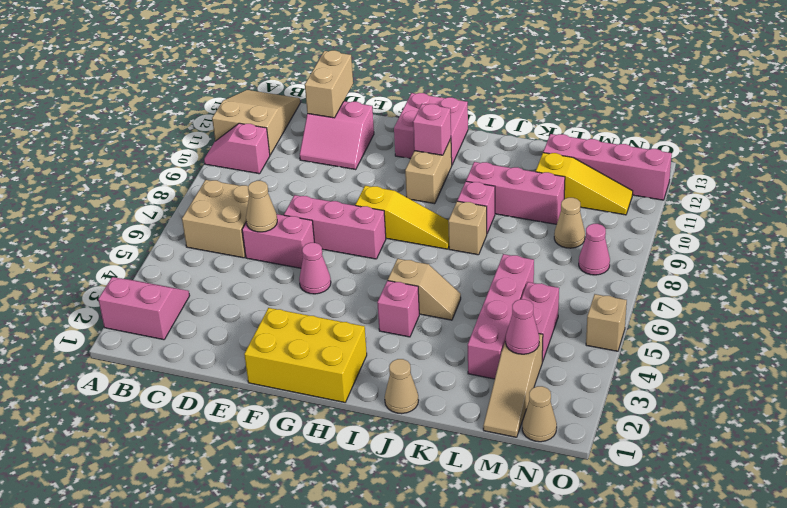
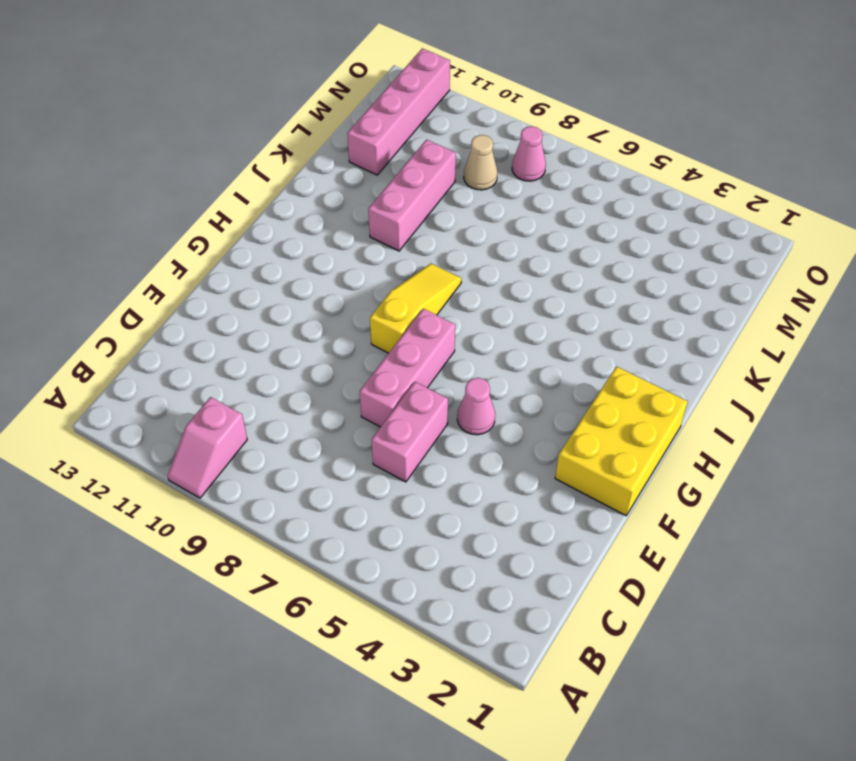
none -> pink 2x2 slope [98,277,190,340]
none -> tan 2x3 slope [212,90,300,155]
none -> tan 2x2 brick [182,180,249,258]
none -> pink 2x2 slope [300,101,374,170]

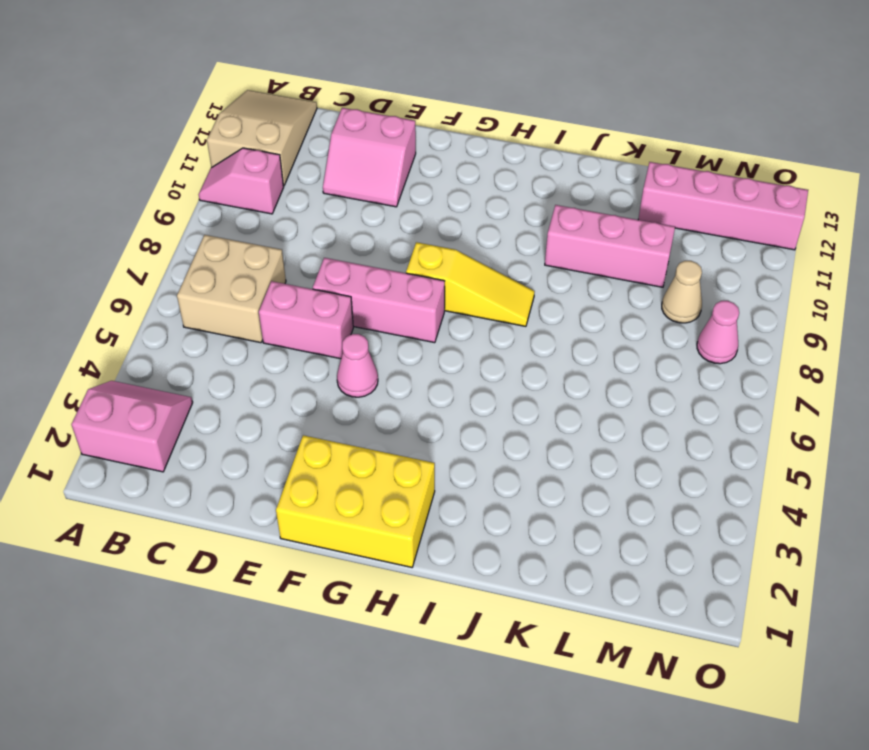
none -> pink 2x2 brick [394,93,468,165]
none -> tan 1x2 brick [405,139,452,204]
none -> pink 1x1 brick [377,281,419,337]
none -> tan 1x2 slope [388,259,461,320]

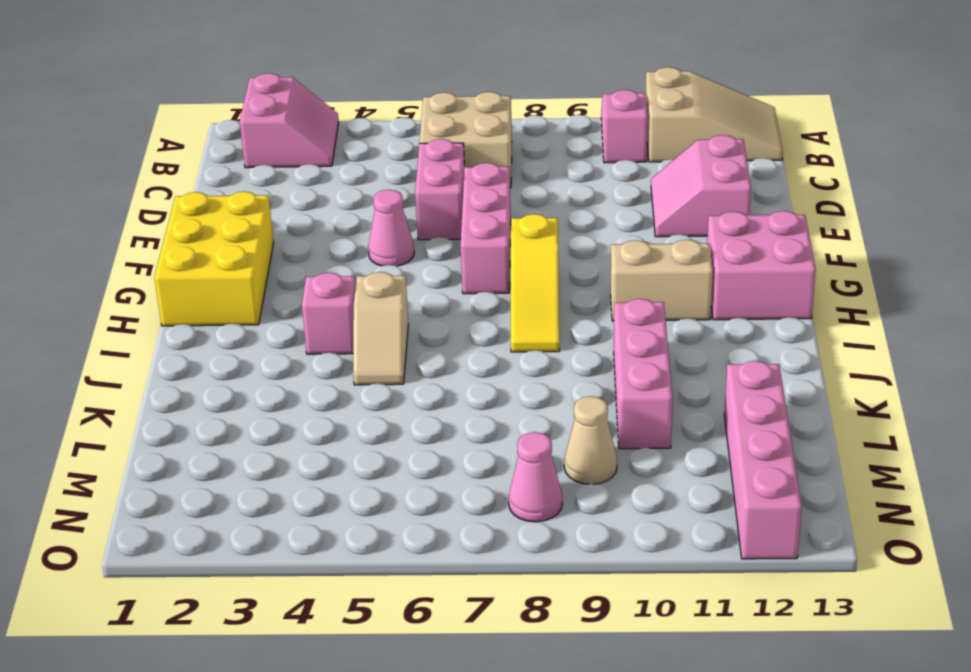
none -> tan 1x1 cone [385,359,419,414]
none -> tan 1x1 brick [448,201,487,255]
none -> pink 1x1 brick [457,181,495,233]
none -> pink 1x4 brick [468,254,534,379]

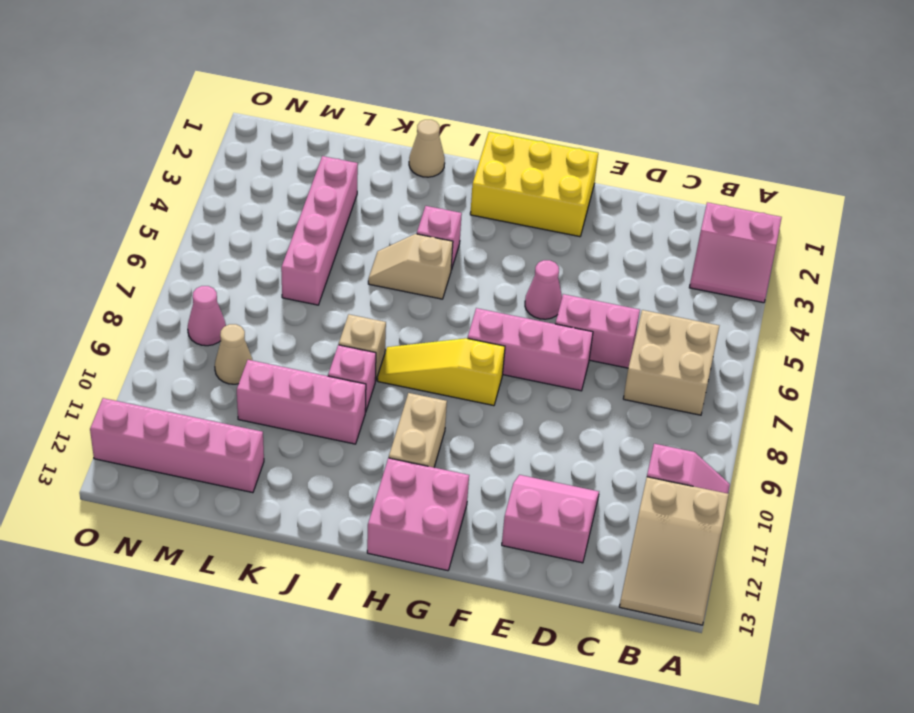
none -> yellow 1x3 slope [536,153,633,215]
none -> tan 1x3 slope [483,334,543,437]
none -> pink 1x2 brick [521,282,559,362]
none -> tan 1x1 cone [522,386,557,442]

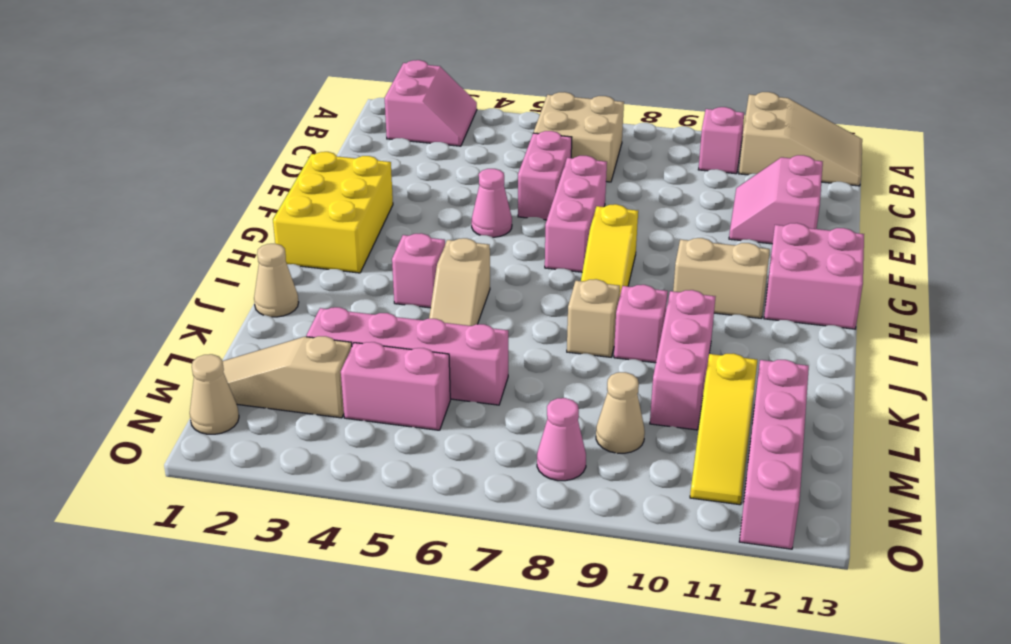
none -> tan 1x1 brick [586,294,627,351]
none -> tan 1x1 cone [246,181,277,232]
none -> tan 1x2 brick [305,50,353,118]
none -> pink 1x1 brick [413,104,451,155]

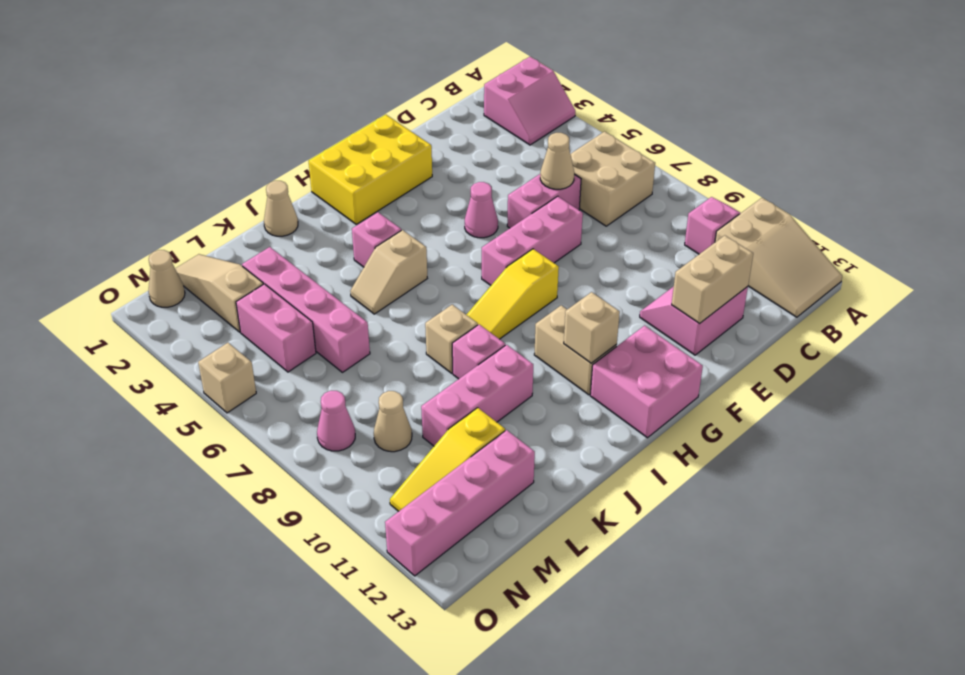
tan 1x2 brick [672,235,753,324] -> tan 1x2 brick turned to [305,50,353,118]
tan 1x1 brick [564,292,620,363] -> pink 1x1 brick [413,104,451,155]
none -> pink 1x1 cone [506,299,539,354]

